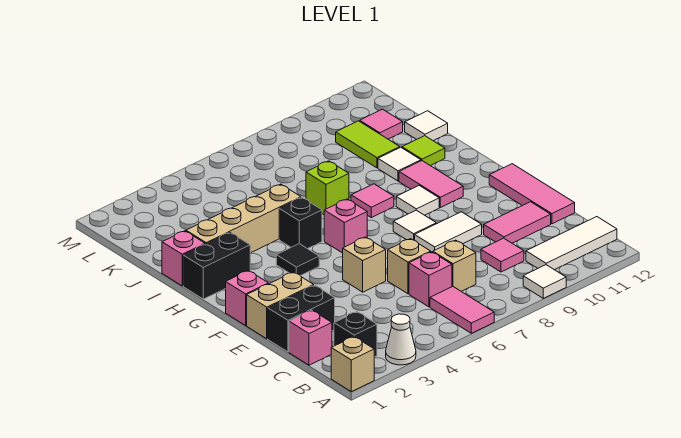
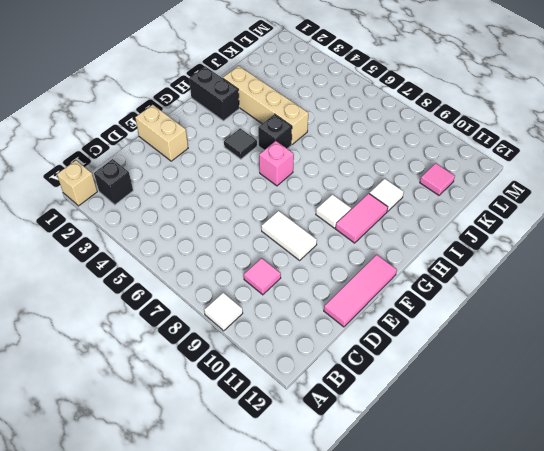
none -> white 1x1 cone [386,314,416,365]
none -> pink 1x2 tile [430,287,494,333]
none -> white 1x3 tile [526,217,617,270]
none -> pink 1x1 brick [289,310,332,365]

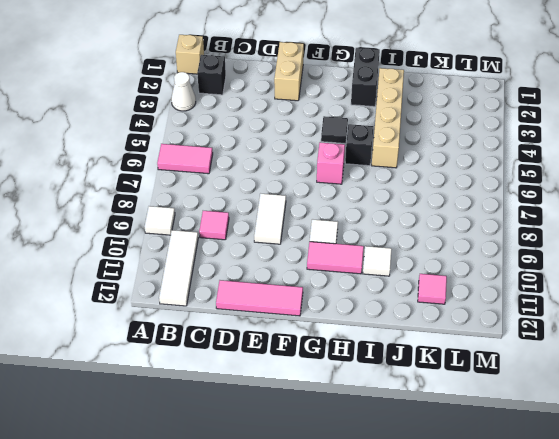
none -> pink 1x1 brick [289,310,332,365]
none -> pink 1x1 brick [409,252,452,307]
none -> tan 1x1 brick [433,240,476,291]
none -> black 1x2 brick [268,285,335,352]

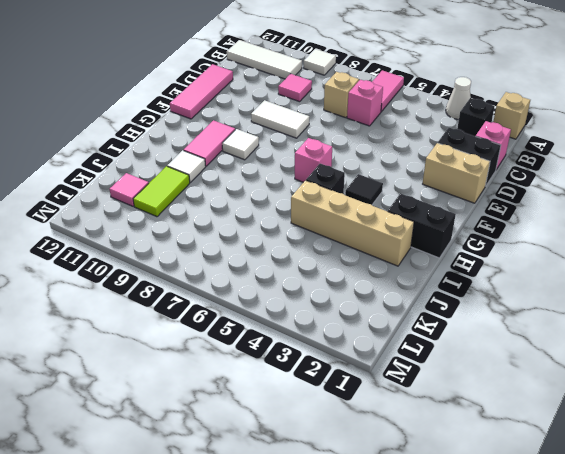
none -> tan 1x1 brick [388,239,431,294]
none -> pink 1x2 tile [484,202,551,243]
none -> tan 1x1 brick [343,237,386,292]
none -> pink 1x1 brick [226,270,269,325]

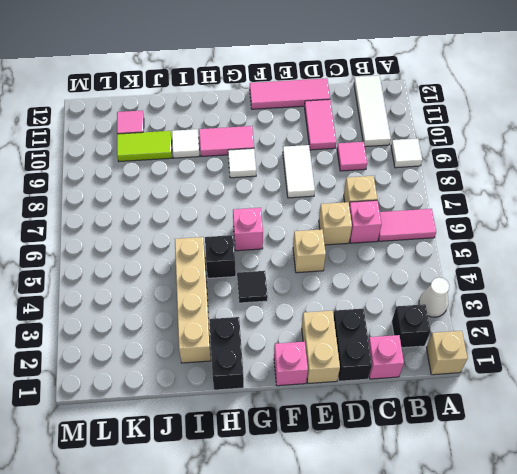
none -> white 1x1 tile [393,210,436,240]
none -> pink 1x1 tile [351,184,394,218]
none -> pink 1x1 brick [162,231,205,286]
none -> lime 1x1 brick [306,161,349,215]

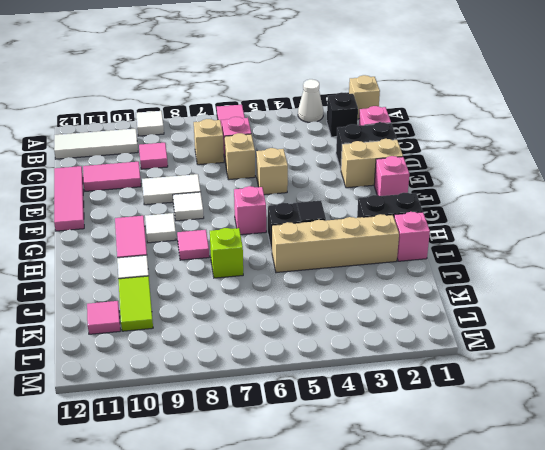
none -> lime 1x1 tile [402,136,445,166]
none -> white 1x1 tile [405,111,448,141]

